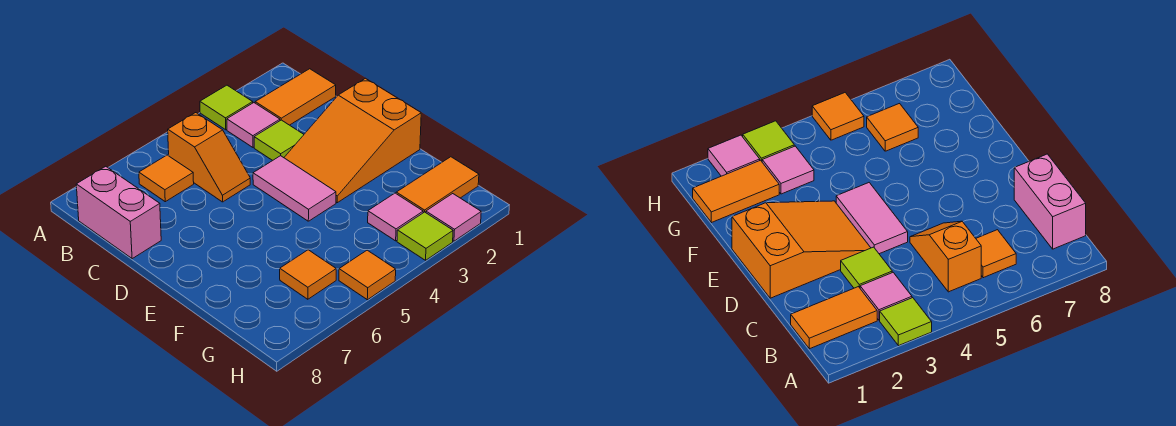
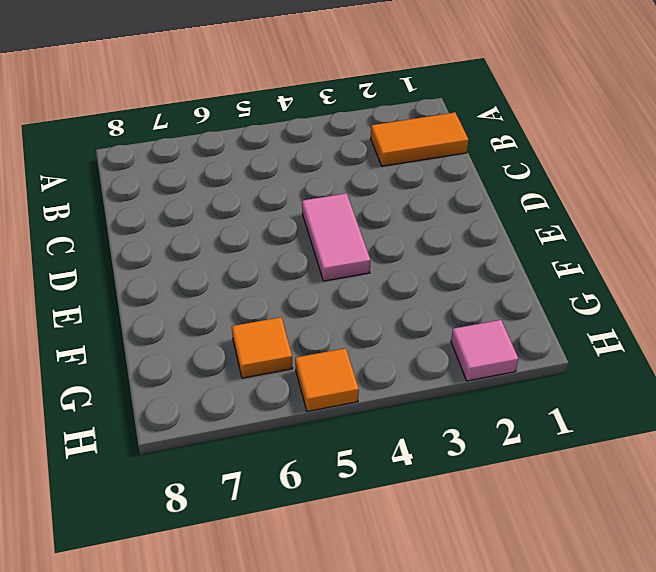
none -> lime 1x1 tile [200,85,253,130]
none -> pink 1x1 tile [227,103,280,147]
none -> orange 1x2 slope [168,113,250,202]

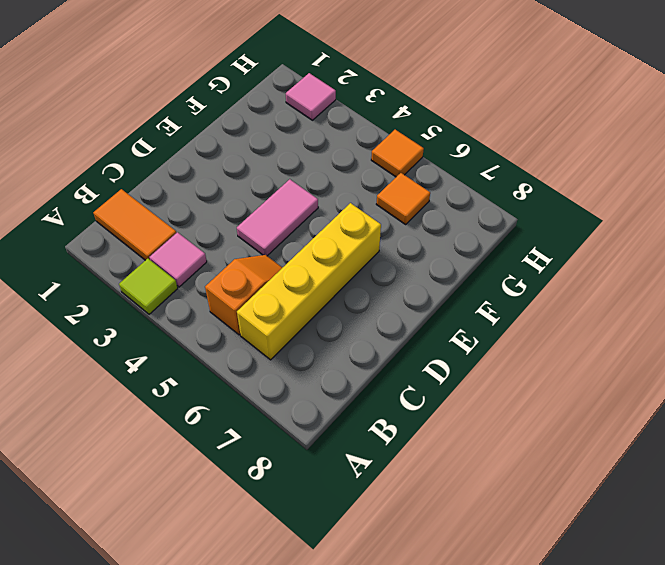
yellow 1x4 brick [237,203,381,360] -> orange 1x1 tile [139,155,194,202]
none -> pink 1x2 brick [76,166,161,259]
none -> lime 1x1 tile [254,120,304,160]
none -> orange 2x3 slope [284,78,421,203]

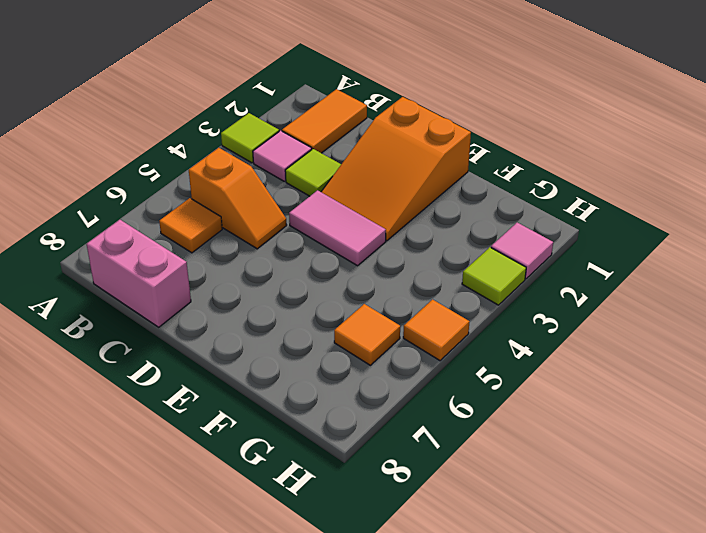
none -> orange 1x2 tile [396,157,479,213]
none -> pink 1x1 tile [368,193,423,241]

